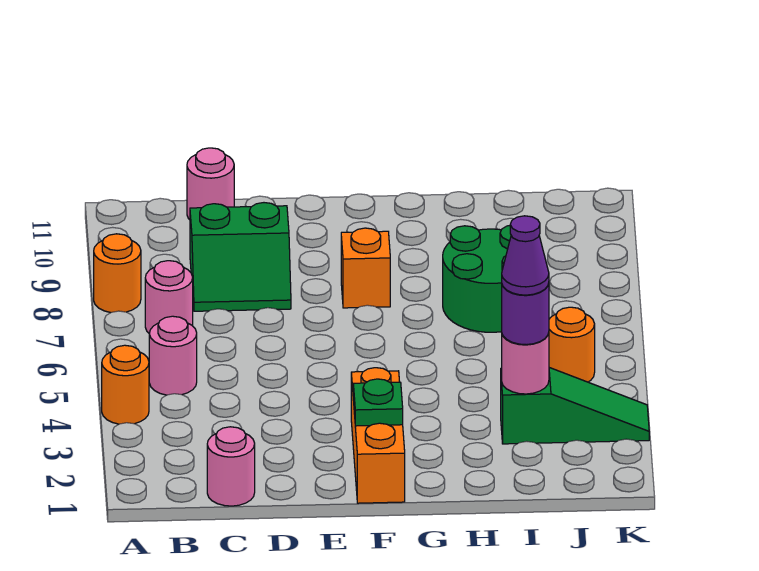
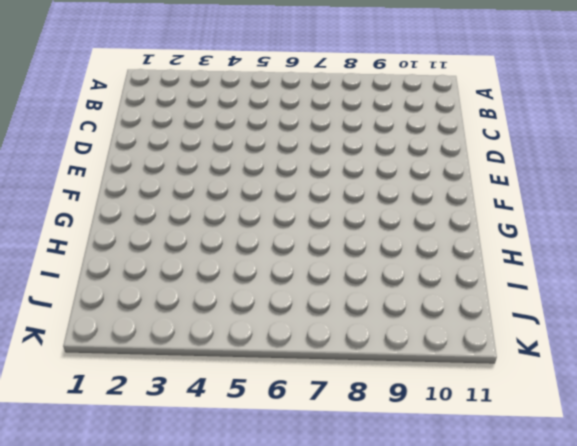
none -> orange 1x1 round brick [102,345,149,424]
none -> orange 1x1 round brick [94,234,141,313]
none -> pink 1x1 round brick [149,316,197,395]

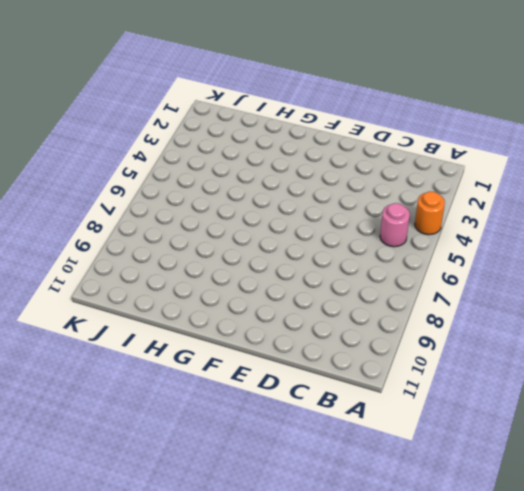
none -> orange 1x1 round brick [94,234,141,313]
none -> pink 1x1 round brick [145,261,193,333]
none -> pink 1x1 round brick [207,427,255,506]

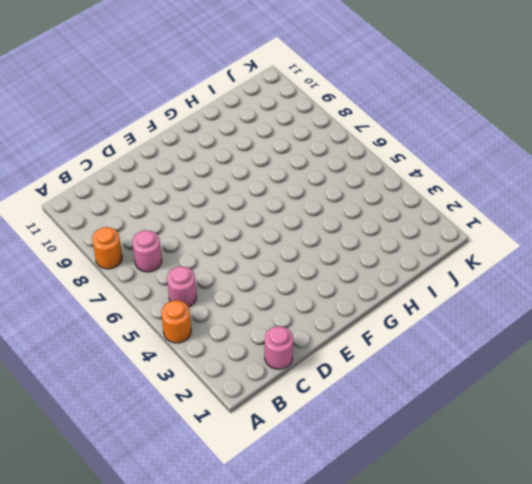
none -> green 2x2 slope [190,203,291,311]
none -> pink 1x1 round brick [187,148,234,220]
none -> orange 1x3 brick [351,368,405,503]

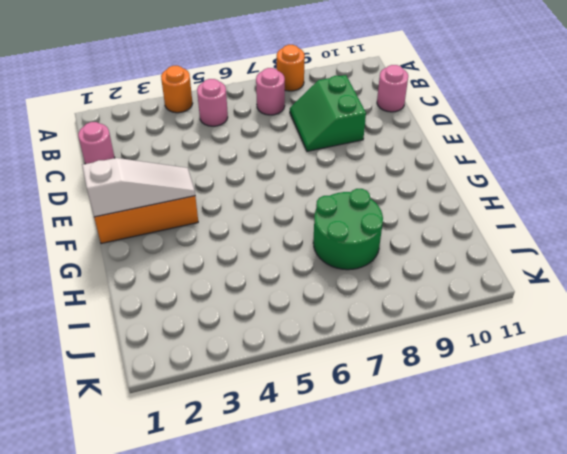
white 1x3 slope [82,158,195,217] -> green 1x1 plate [353,379,403,426]
none -> orange 1x1 brick [341,228,390,308]
none -> green 1x3 slope [501,368,649,444]
none -> orange 1x1 round brick [549,307,595,382]

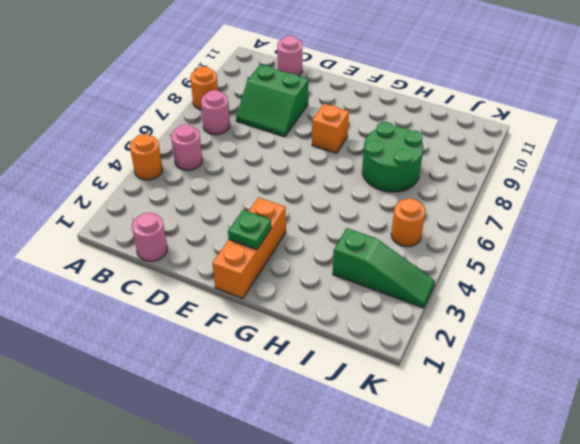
none -> pink 1x1 round brick [502,333,549,394]
none -> purple 1x1 round brick [502,283,549,345]
none -> purple 1x1 cone [502,216,549,295]

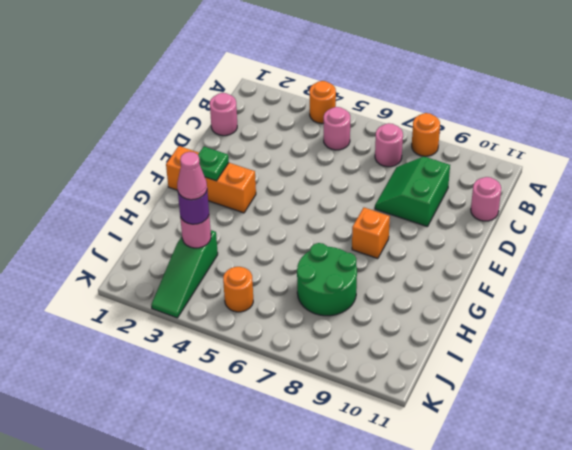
pink 1x1 cone [177,152,207,200] -> purple 1x1 cone [502,216,549,295]

